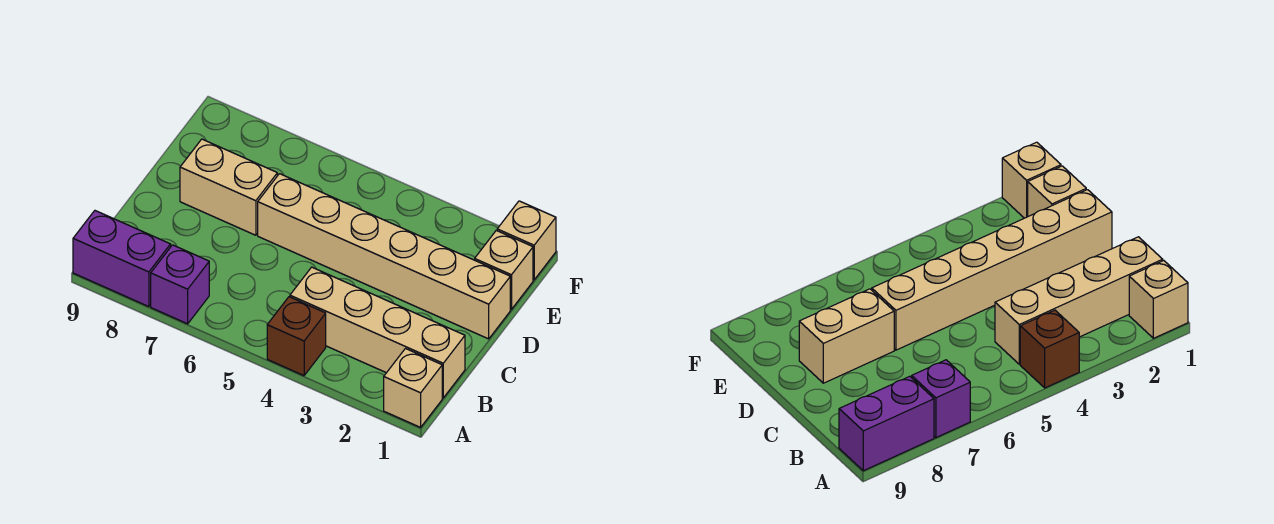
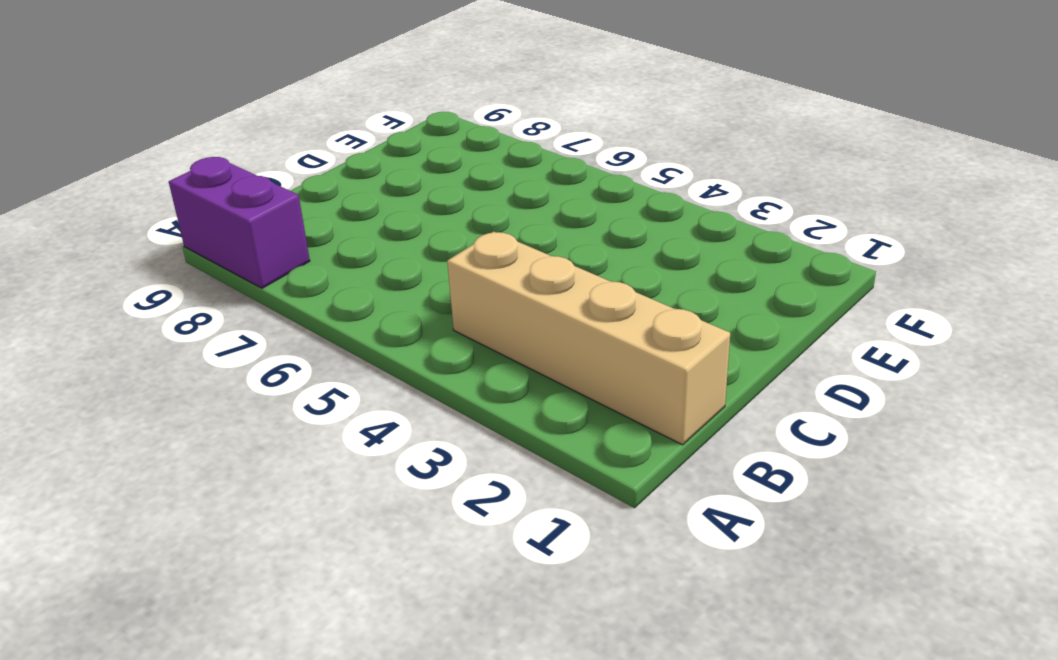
none -> tan 1x1 brick [384,349,442,427]
none -> brown 1x1 brick [267,297,326,376]

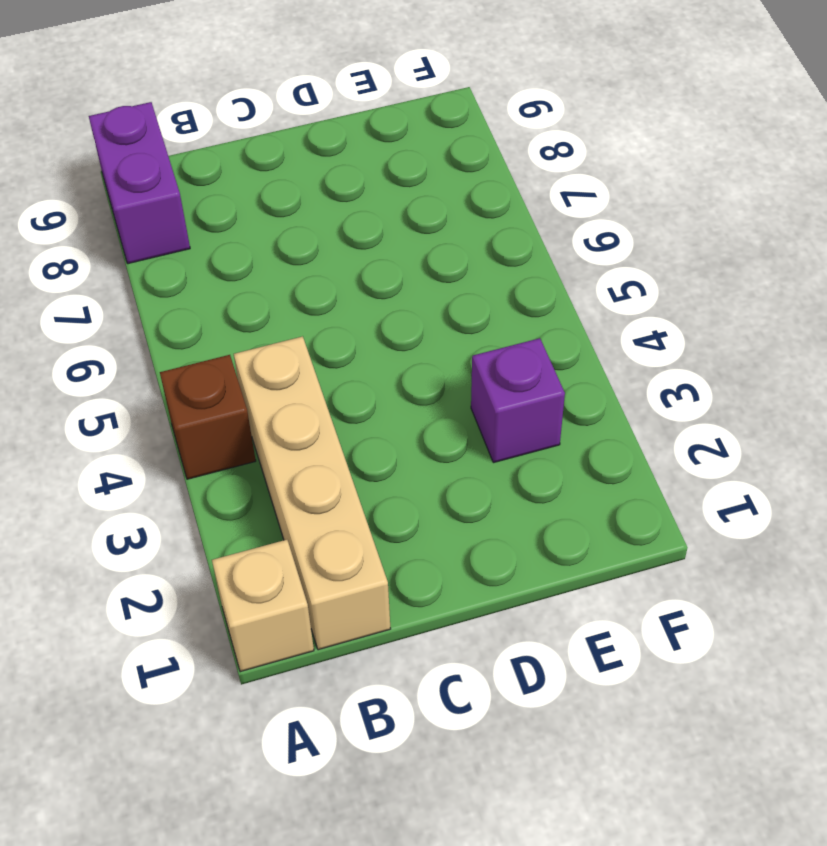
purple 1x1 brick [471,338,565,463] -> purple 1x1 brick moved to [151,245,209,324]
none -> tan 1x6 brick [258,174,510,339]
none -> tan 1x2 brick [180,139,277,235]

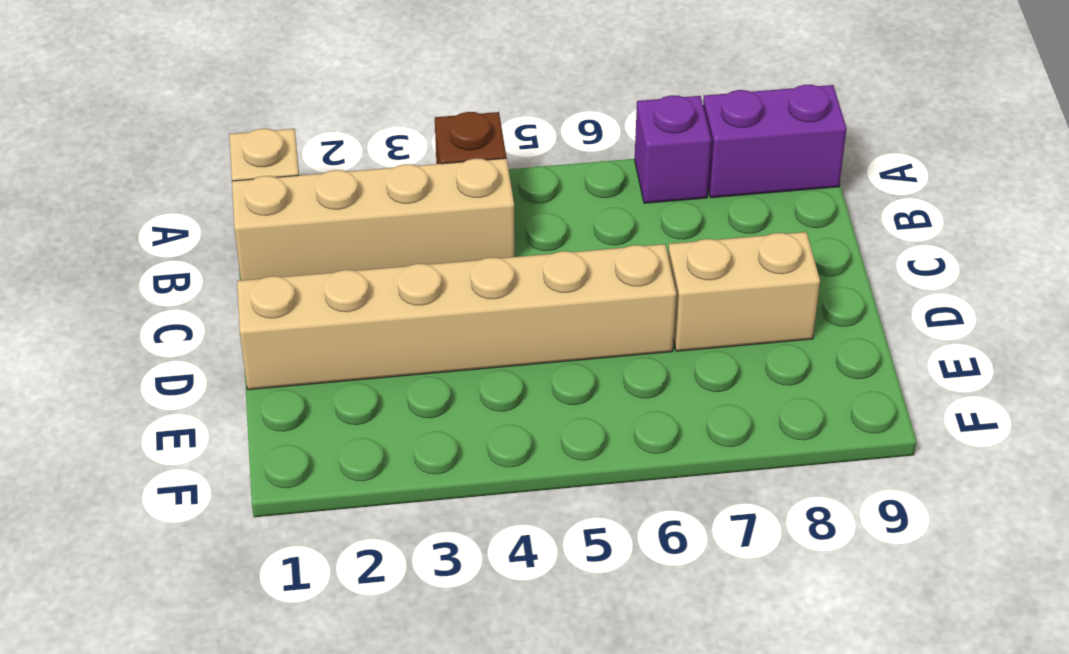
none -> tan 1x1 brick [475,230,533,309]
none -> tan 1x1 brick [497,201,556,280]

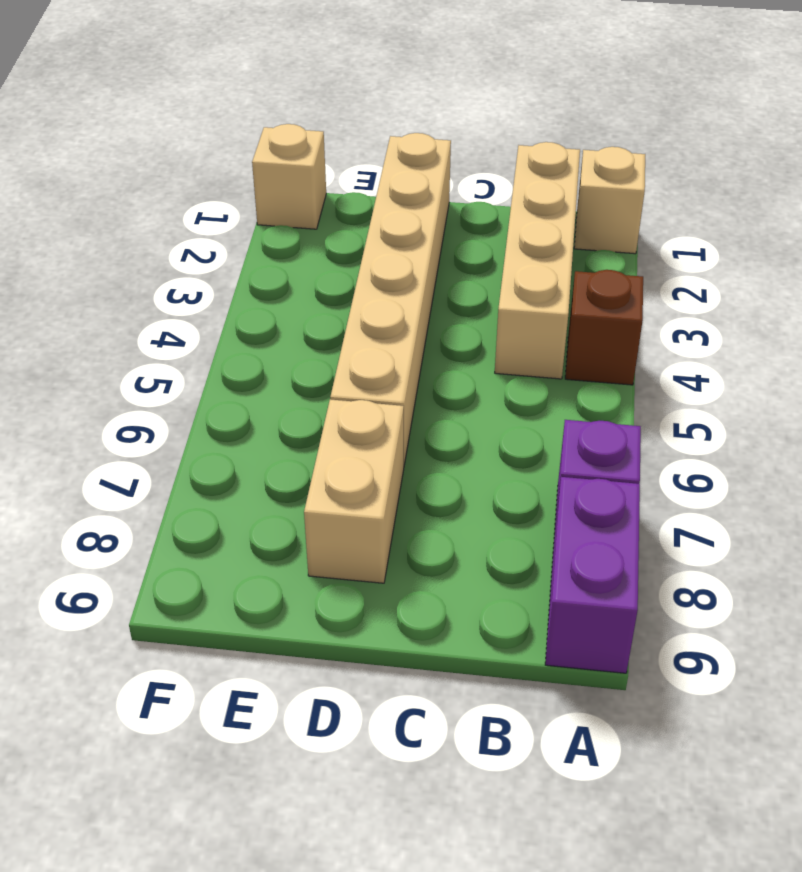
none -> tan 1x1 brick [475,230,533,309]

